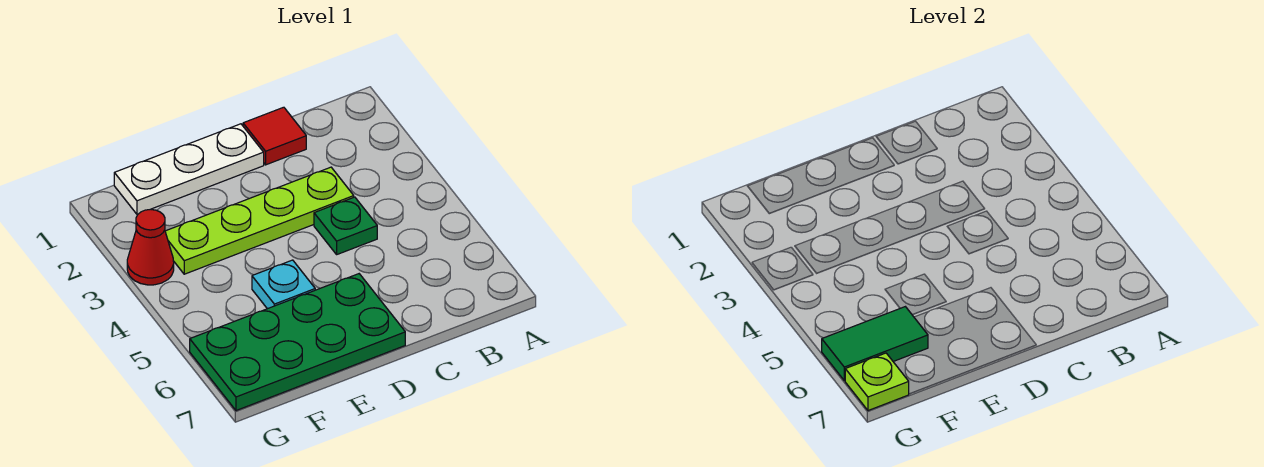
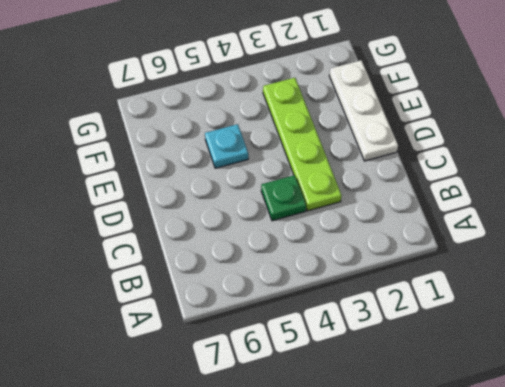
none -> red 1x1 tile [243,107,306,165]
none -> green 2x4 plate [190,274,405,411]

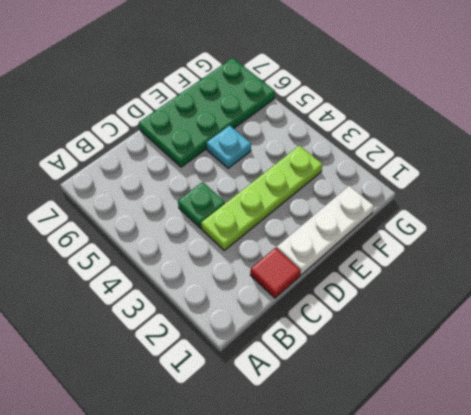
none -> red 1x1 cone [127,209,174,285]
none -> green 1x2 tile [822,307,928,381]

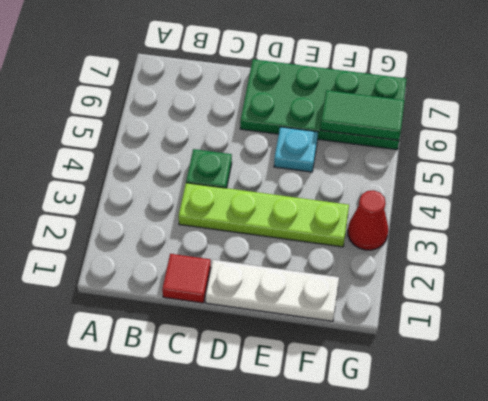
none -> lime 1x1 plate [845,353,909,411]

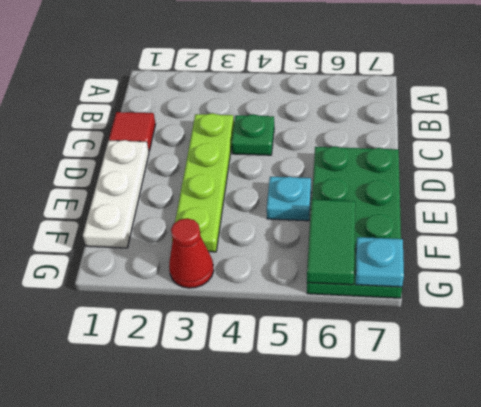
cyan 1x1 plate [356,237,404,287] -> lime 1x1 plate [845,353,909,411]

